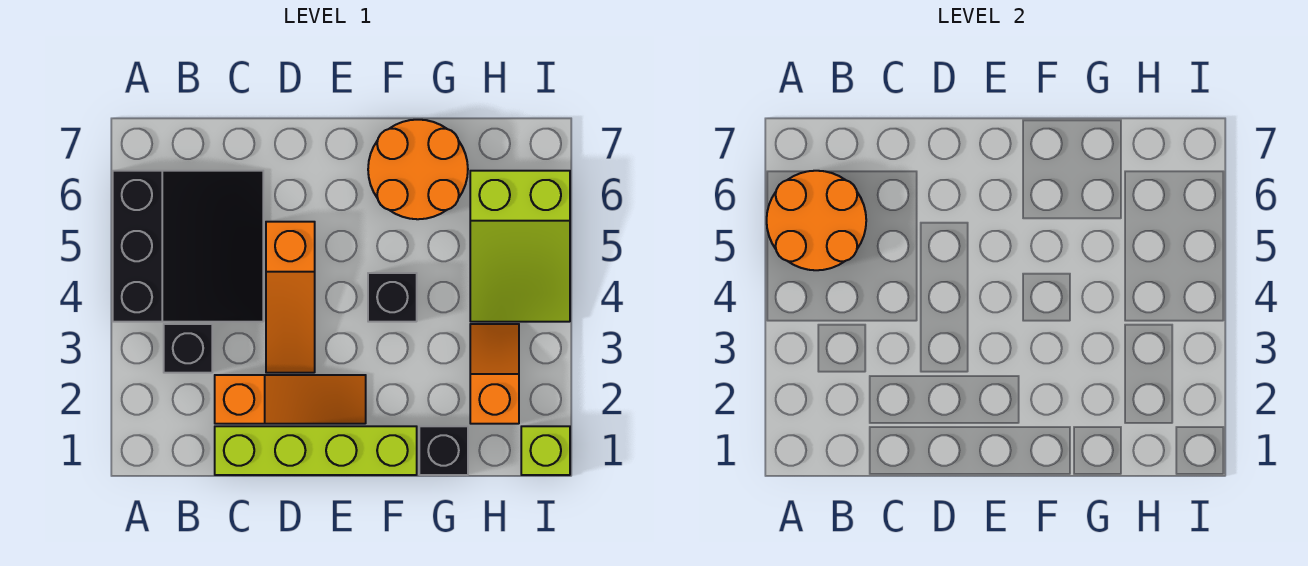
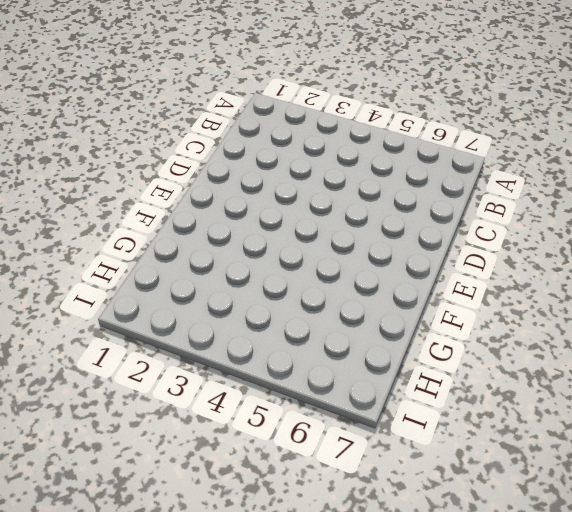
none -> black 3x3 slope [113,171,263,322]
none -> black 1x1 brick [164,324,212,373]
none -> lime 1x4 brick [215,426,417,475]

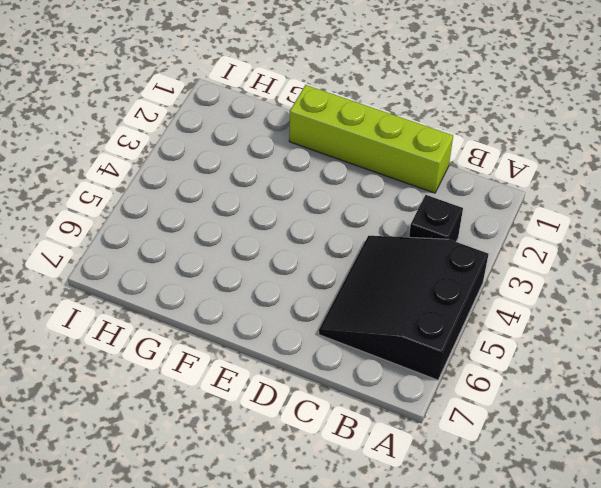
none -> orange 1x3 slope [215,375,366,424]
none -> orange 1x3 slope [266,222,315,373]
none -> black 1x1 brick [368,273,417,322]

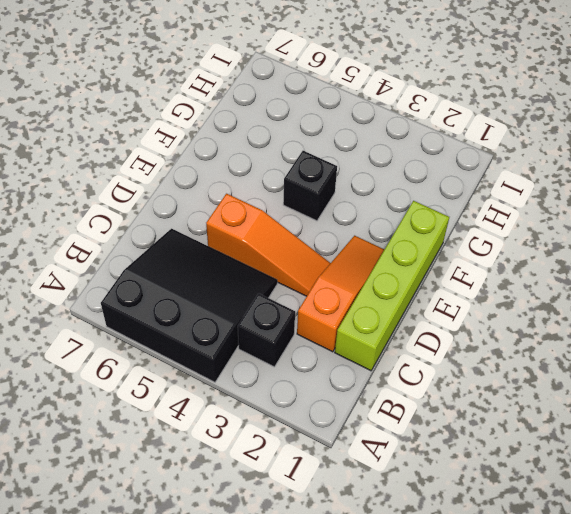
none -> orange 2x2 round brick [368,120,468,219]
none -> black 1x1 brick [419,426,468,475]
none -> orange 1x2 slope [470,324,519,424]

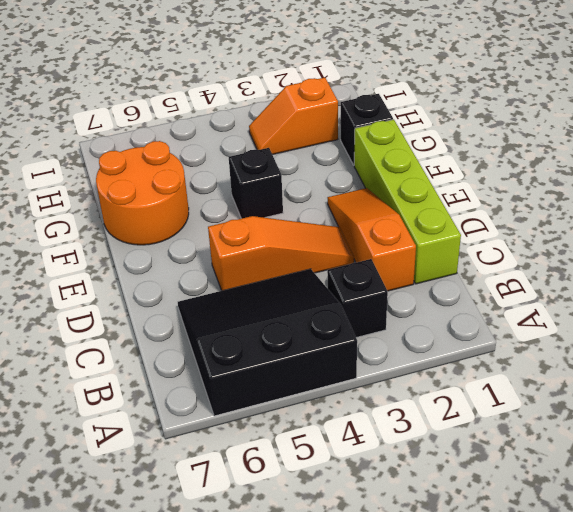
none -> lime 2x3 slope [470,171,570,322]
none -> lime 1x1 brick [521,426,570,475]
none -> orange 2x2 round brick [767,171,866,270]

